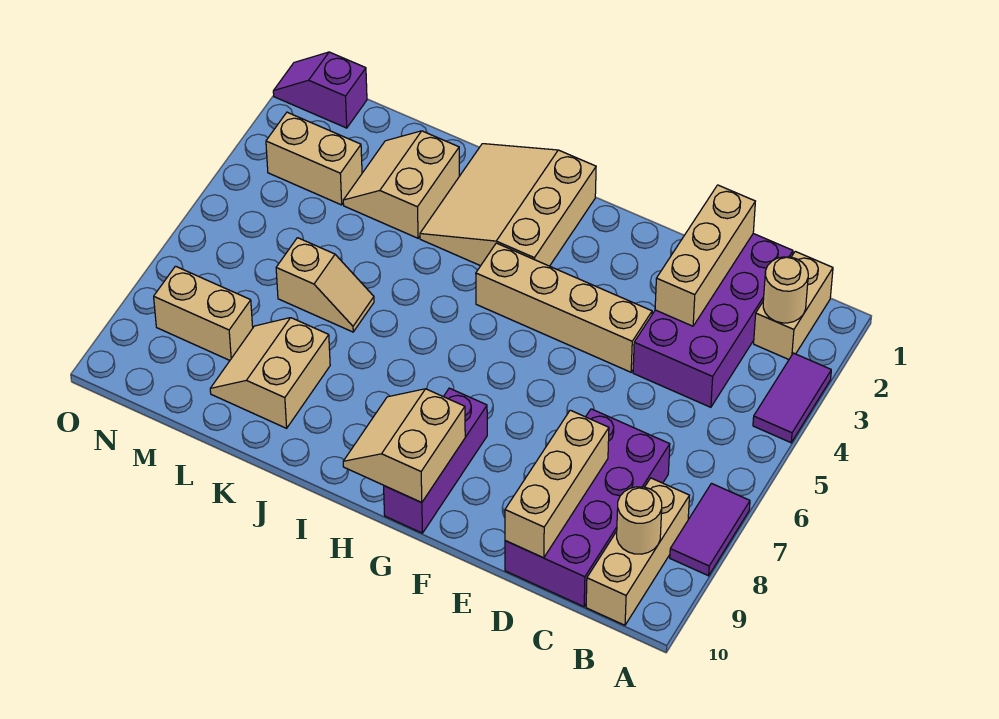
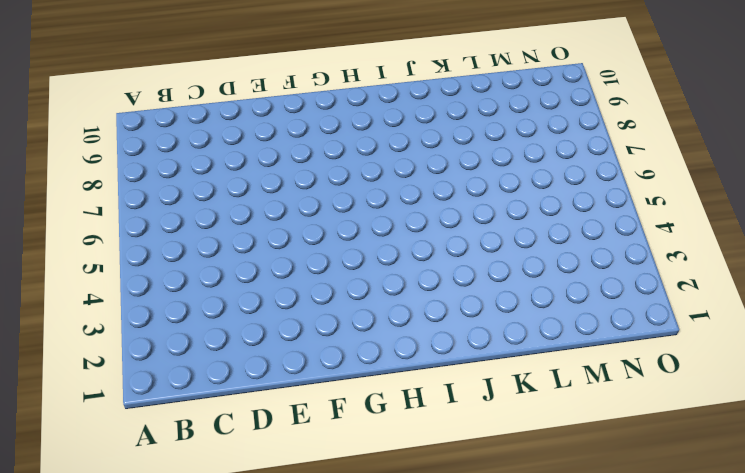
none -> purple 1x2 tile [753,353,831,443]
none -> purple 1x2 tile [670,484,750,576]
none -> tan 1x2 brick [754,251,833,359]

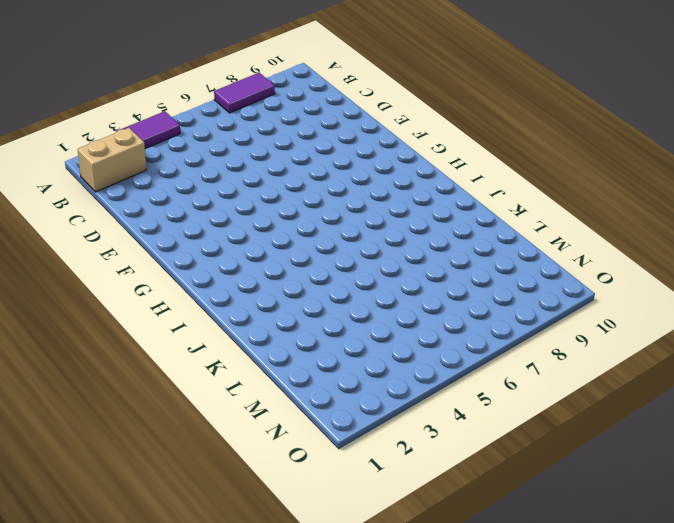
none -> tan 1x3 brick [586,478,689,625]
none -> purple 2x4 brick [633,234,793,407]
none -> purple 2x4 brick [505,409,670,607]

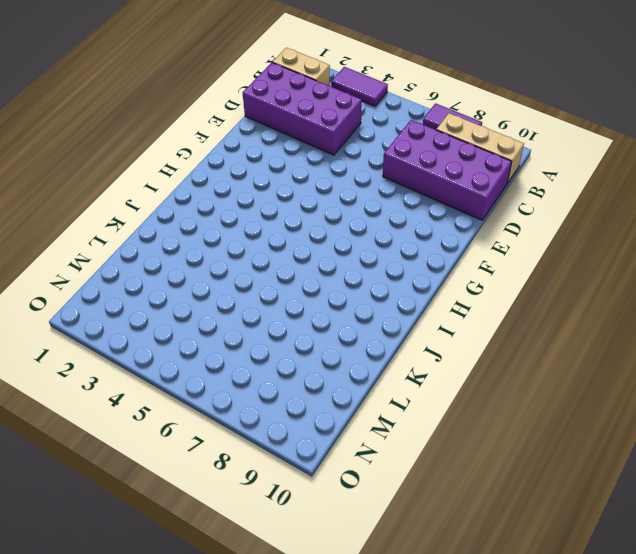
none -> tan 1x4 brick [476,243,652,372]
none -> purple 1x3 brick [384,388,487,533]
none -> tan 3x3 slope [420,144,596,266]

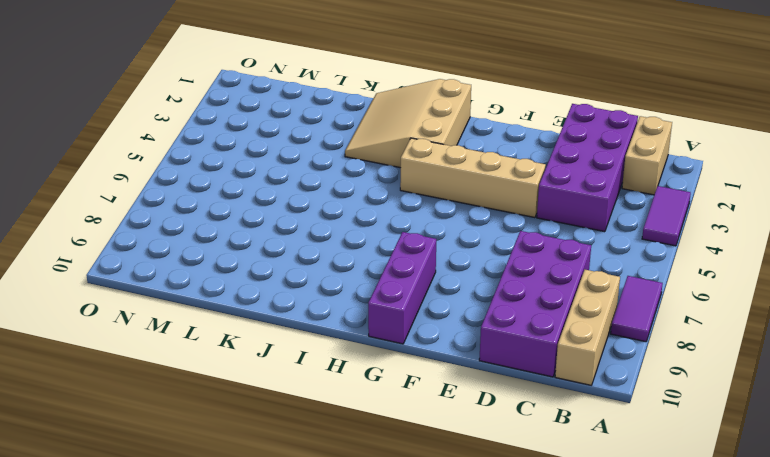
none -> tan 2x2 slope [343,131,459,238]
none -> tan 1x2 slope [276,238,374,332]
none -> tan 2x2 slope [210,318,330,428]

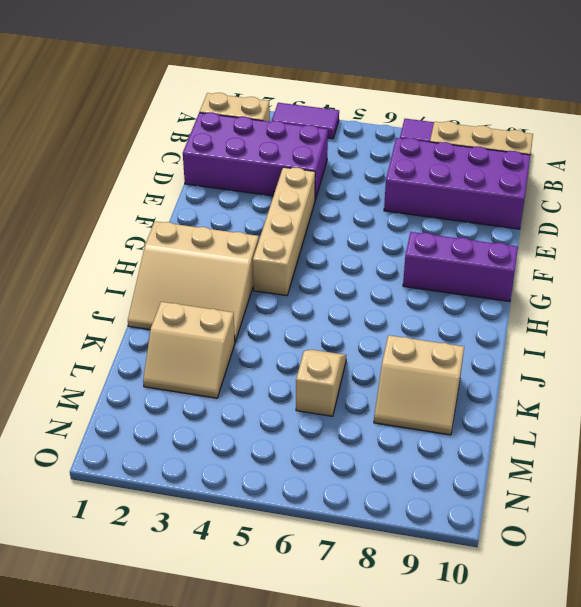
none -> tan 1x2 brick [266,112,362,205]
none -> tan 1x2 brick [154,266,253,360]
none -> purple 1x2 slope [273,52,367,128]

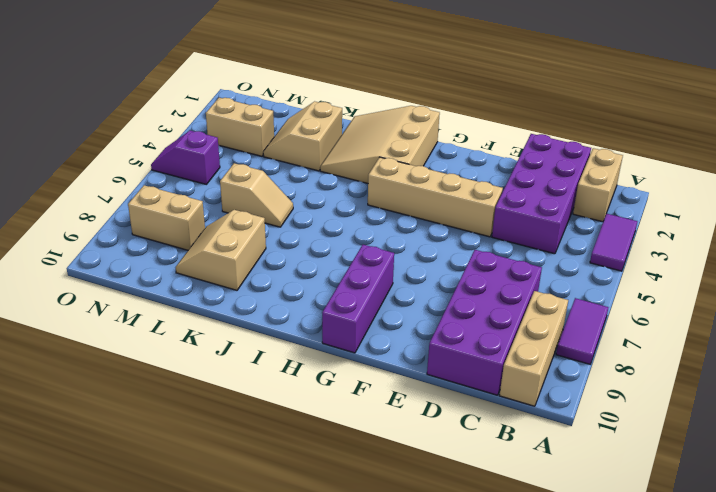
purple 1x2 slope [151,131,220,184] -> purple 1x2 slope moved to [273,52,367,128]
none -> tan 1x1 round brick [763,257,808,323]
none -> tan 1x1 round brick [617,487,662,554]
none -> tan 1x3 brick [655,185,755,326]

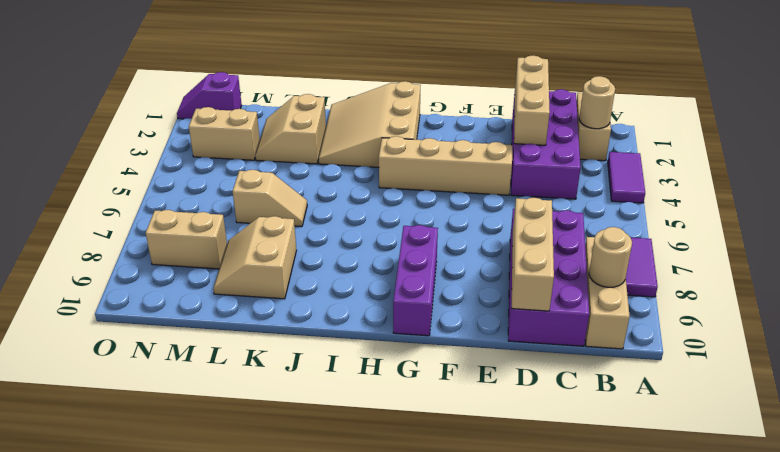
none -> tan 2x2 slope [343,389,465,503]

